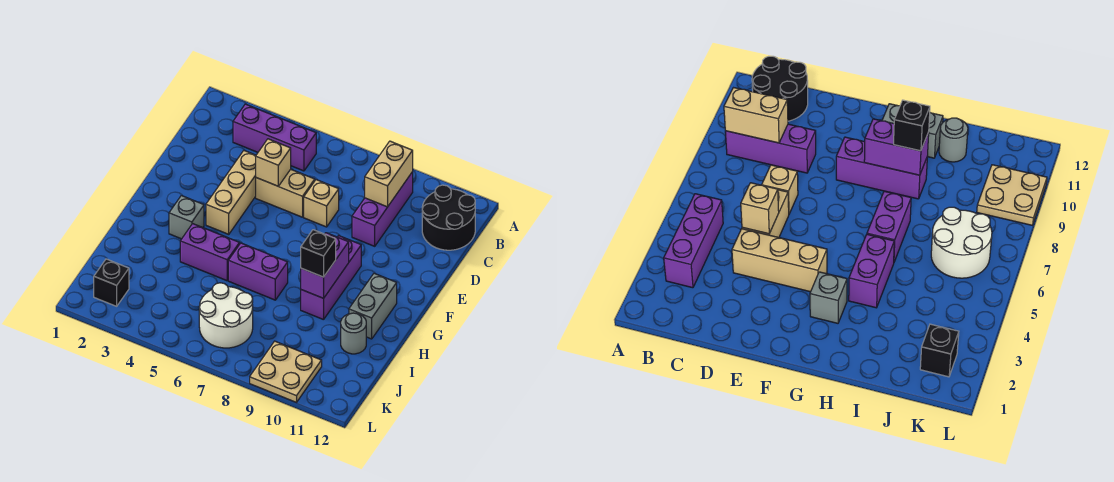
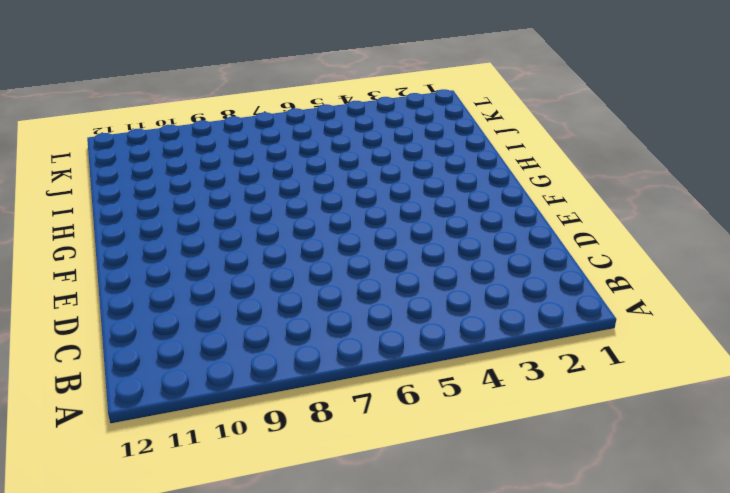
none -> purple 1x3 brick [233,104,316,171]
none -> purple 1x3 brick [352,172,413,246]
none -> black 2x2 round brick [422,185,475,250]

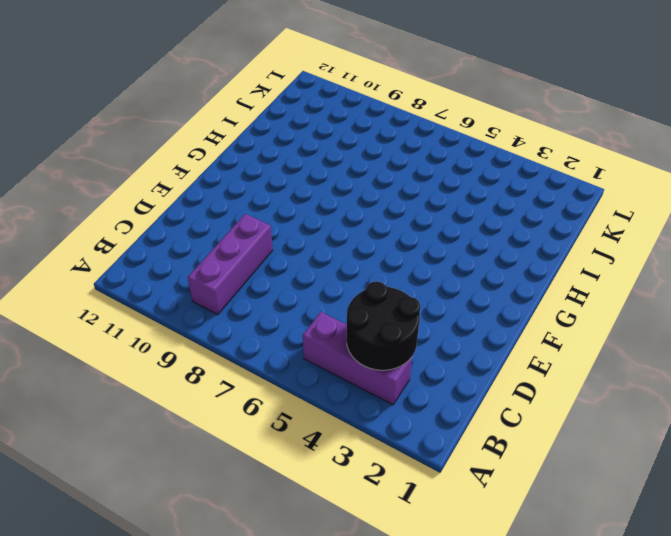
black 2x2 round brick [346,281,420,370] -> black 2x2 round brick moved to [422,185,475,250]
none -> tan 1x3 brick [206,151,256,234]
none -> tan 1x2 brick [256,169,315,217]
none -> tan 1x1 brick [304,180,339,227]

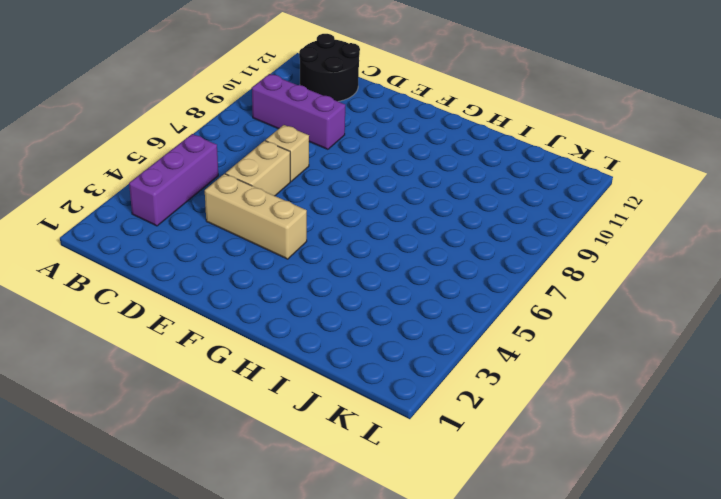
none -> purple 1x3 brick [301,236,361,320]
none -> grey 1x1 brick [169,196,204,239]
none -> grey 1x2 brick [349,273,397,339]

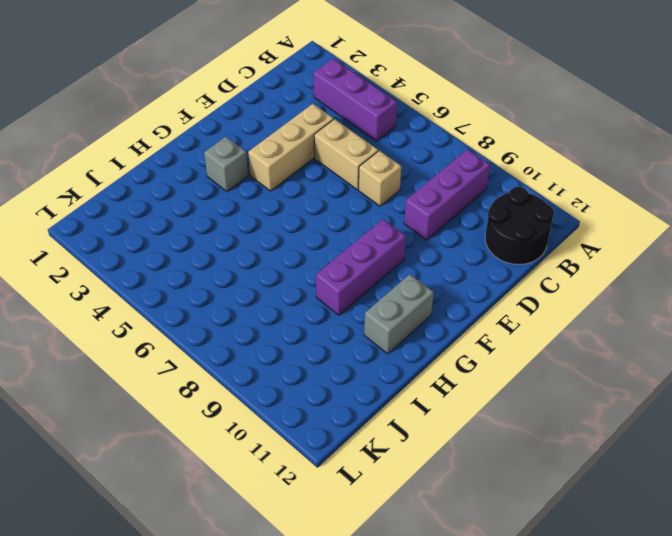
none -> purple 1x2 brick [180,224,240,281]
none -> purple 1x2 brick [228,243,288,300]
none -> grey 1x1 round brick [341,313,366,354]

